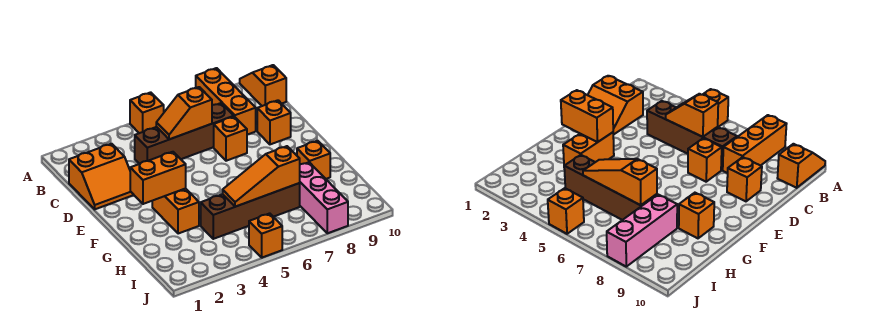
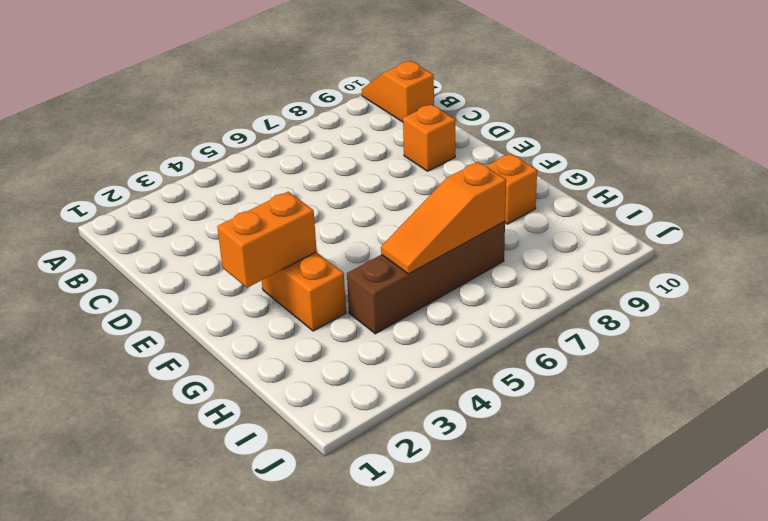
none -> orange 1x1 brick [130,92,164,133]
none -> orange 1x3 brick [196,68,256,135]
none -> orange 2x2 slope [69,144,134,209]

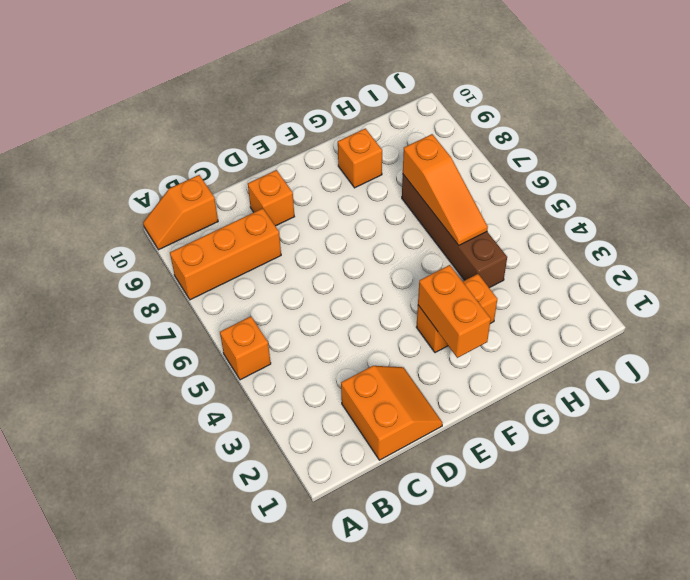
none -> brown 1x4 brick [135,103,234,164]
none -> orange 1x1 brick [214,117,247,161]
none -> pink 1x3 brick [300,162,348,233]

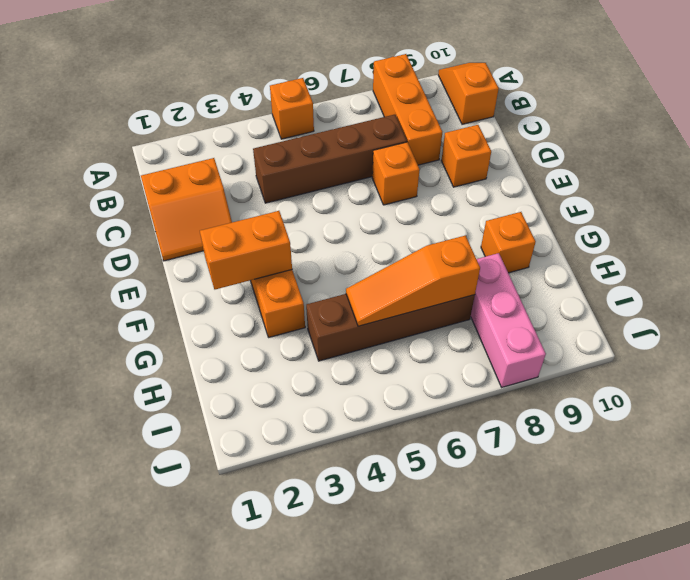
none -> orange 1x1 brick [249,213,282,258]
none -> orange 1x2 slope [156,87,212,139]

